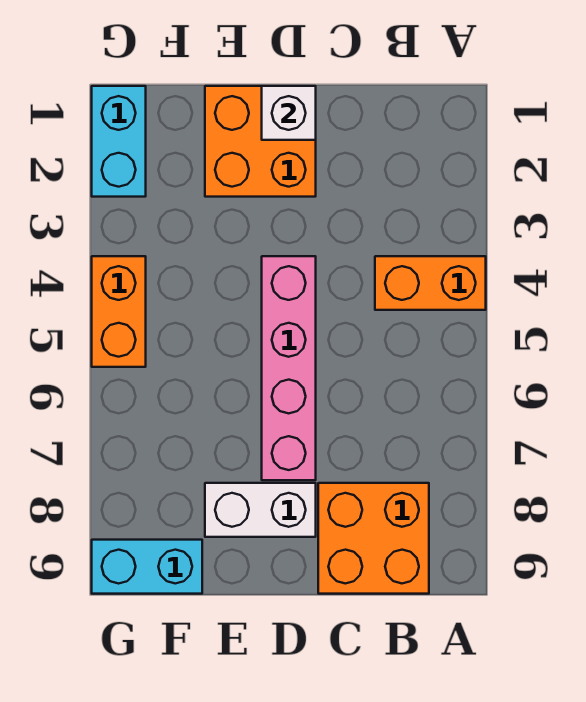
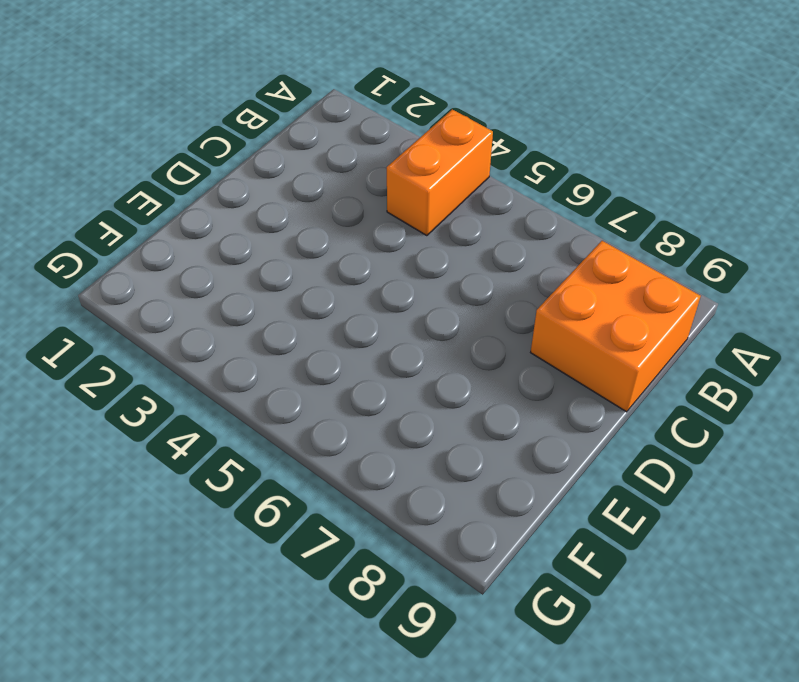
none -> orange 2x2 brick [205,86,316,197]
none -> pink 1x4 brick [262,256,316,480]

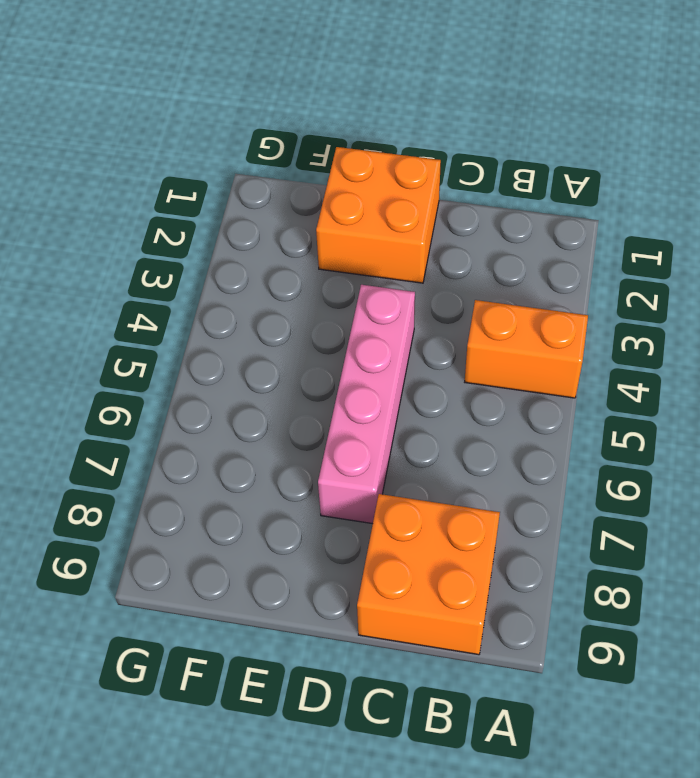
none -> white 1x2 brick [205,483,316,537]
none -> cyan 1x2 brick [92,540,202,594]

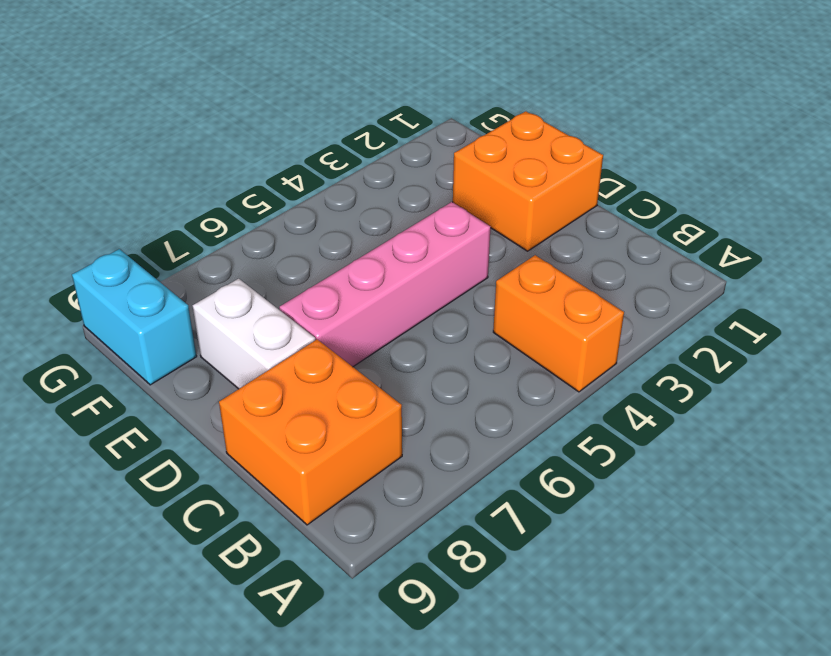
none -> cyan 1x2 brick [92,86,146,197]
none -> orange 1x2 brick [92,256,146,367]

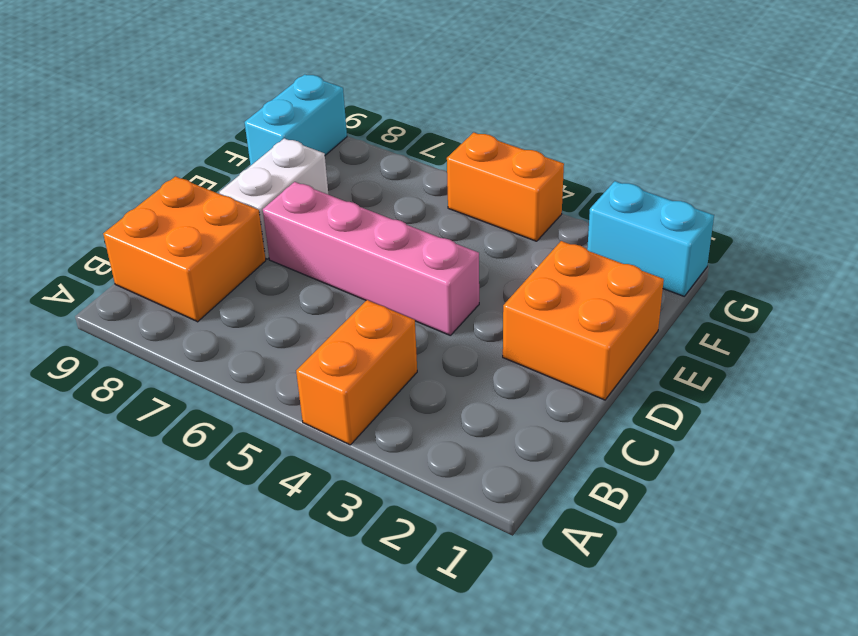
none -> white 1x1 brick [262,86,316,140]

